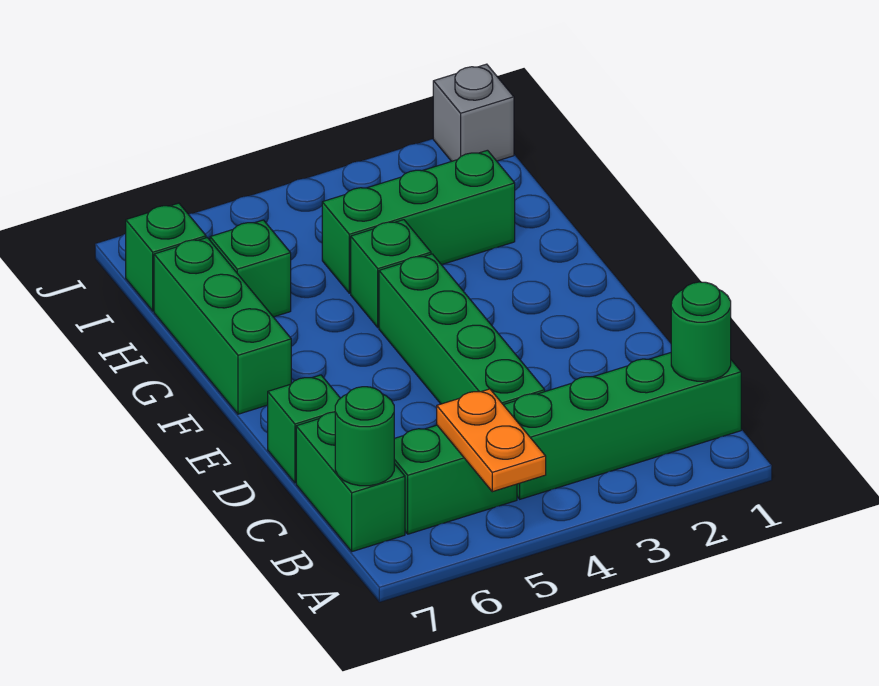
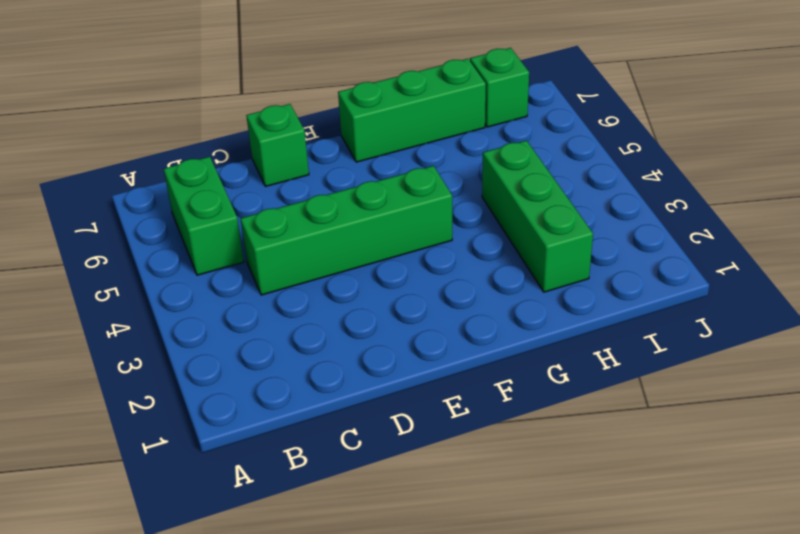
none -> green 1x4 brick [504,353,741,499]
none -> green 1x2 brick [296,412,405,552]
none -> green 1x1 brick [351,220,431,328]

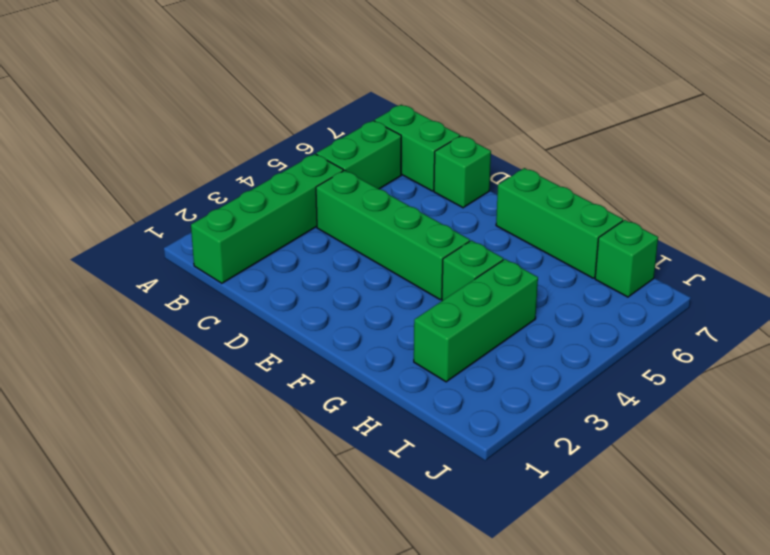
none -> green 1x1 brick [210,220,291,317]
none -> grey 1x1 brick [433,64,514,161]
none -> orange 1x2 plate [437,389,546,492]

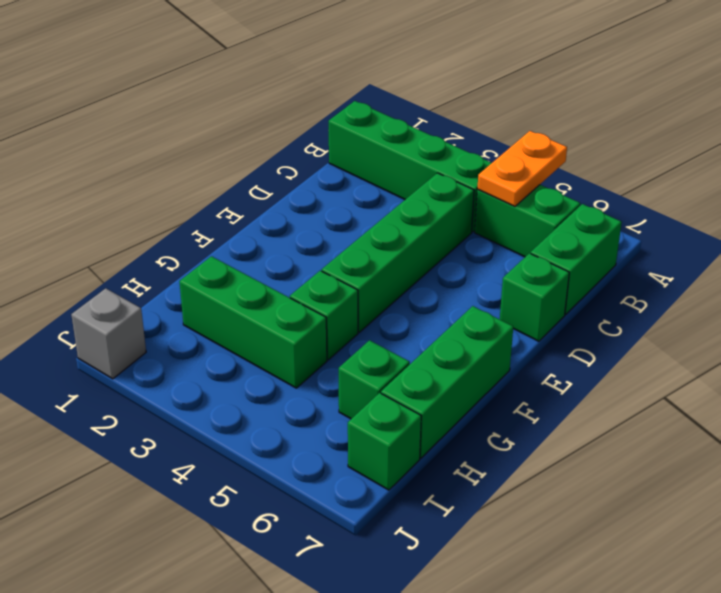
none -> green 1x1 round brick [671,282,731,381]
none -> green 1x1 round brick [335,387,394,486]

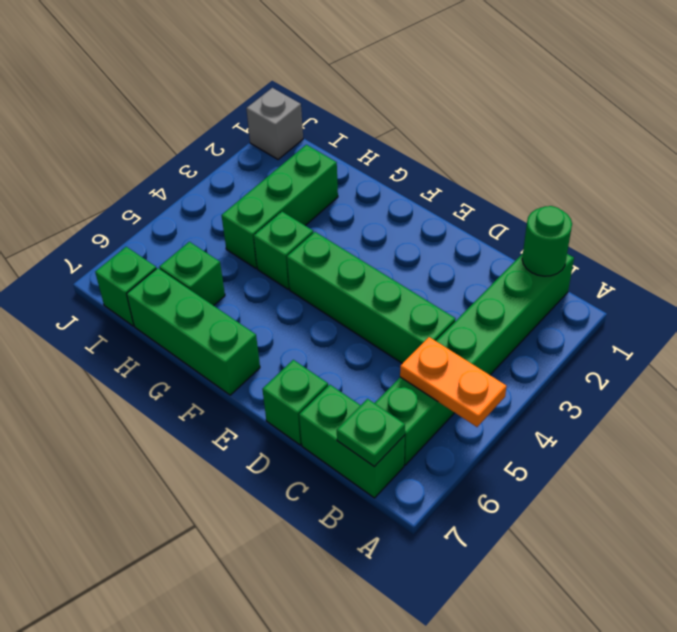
green 1x1 plate [337,399,405,467] -> green 1x1 round brick [335,387,394,486]

